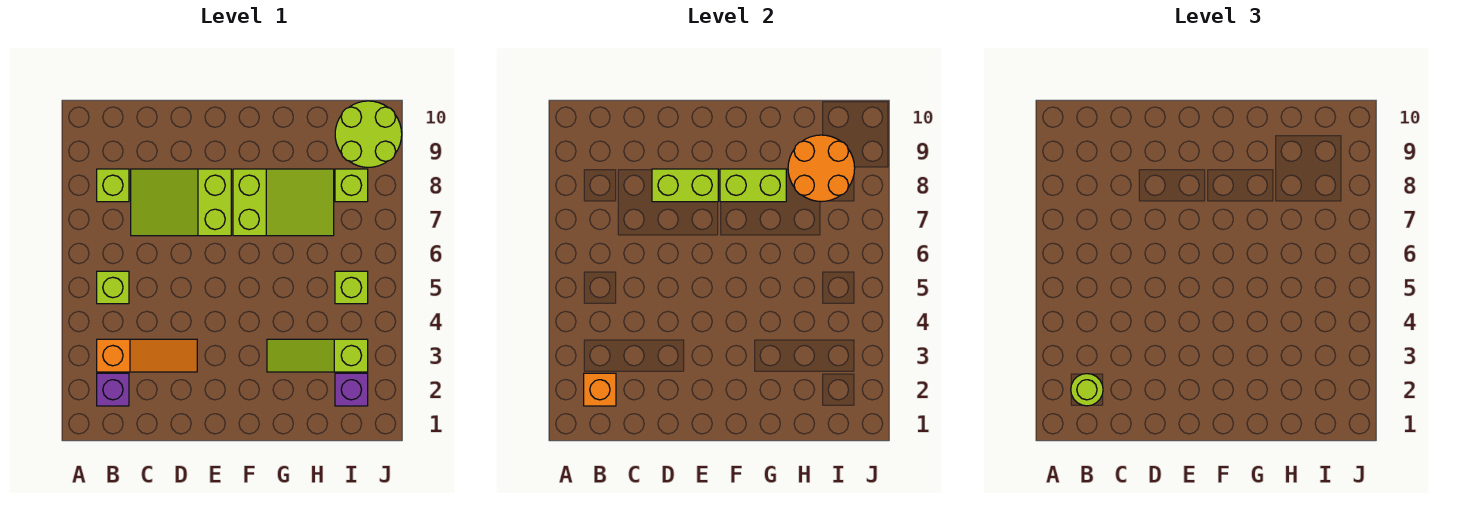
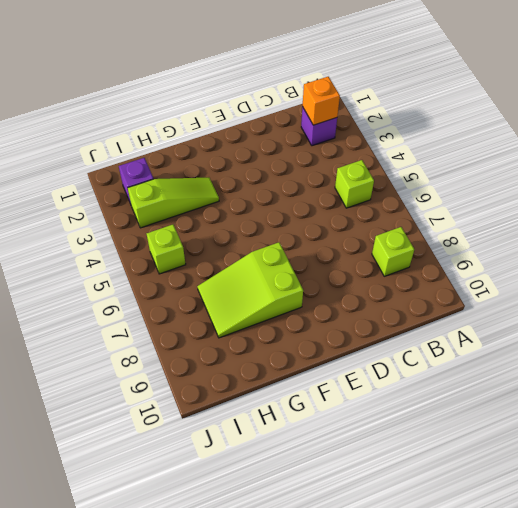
none -> orange 1x3 slope [97,339,197,372]
none -> lime 2x3 slope [131,169,231,236]
none -> lime 1x1 brick [335,169,368,202]

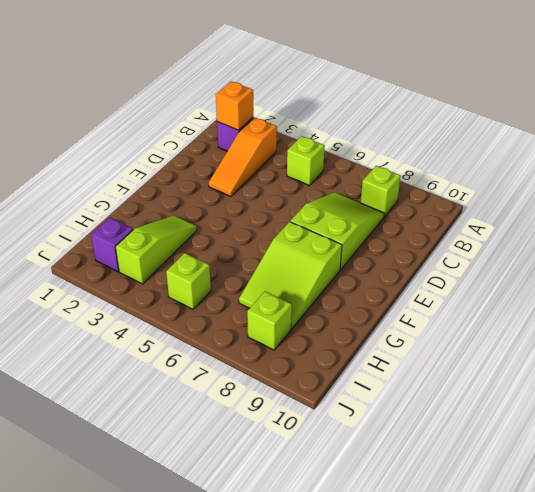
none -> lime 2x2 round brick [335,101,402,167]
none -> lime 1x2 brick [652,169,718,202]
none -> lime 1x2 brick [720,169,786,202]

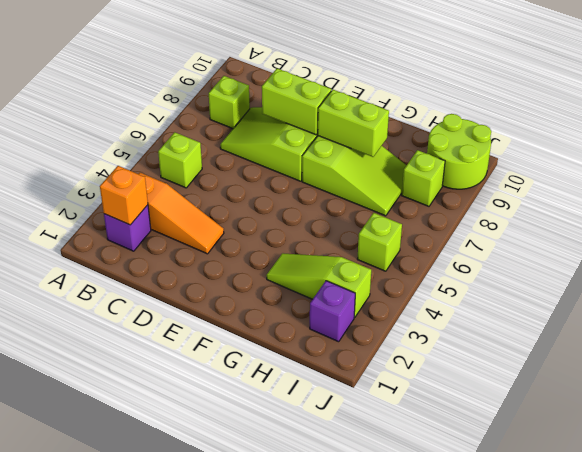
none -> orange 2x2 round brick [788,135,855,202]
none -> lime 1x1 round brick [1071,374,1103,406]

